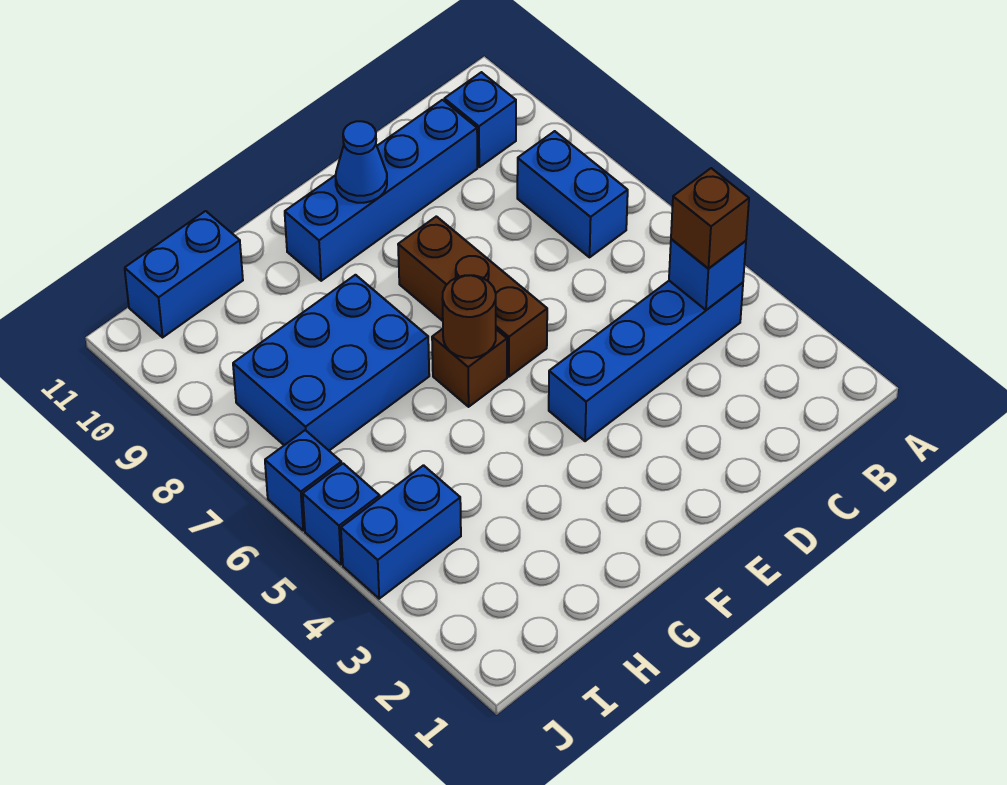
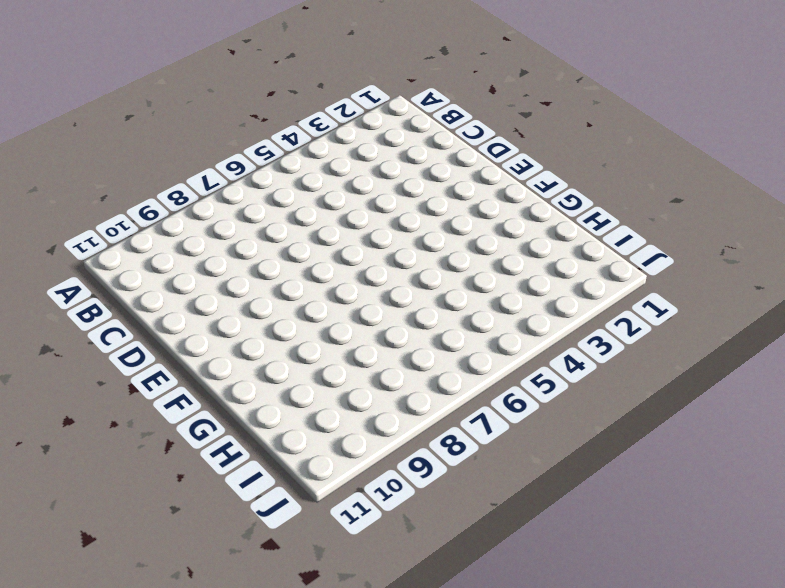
none -> blue 1x4 brick [549,281,743,441]
none -> blue 1x2 brick [517,131,628,257]
none -> blue 1x1 brick [444,72,516,167]

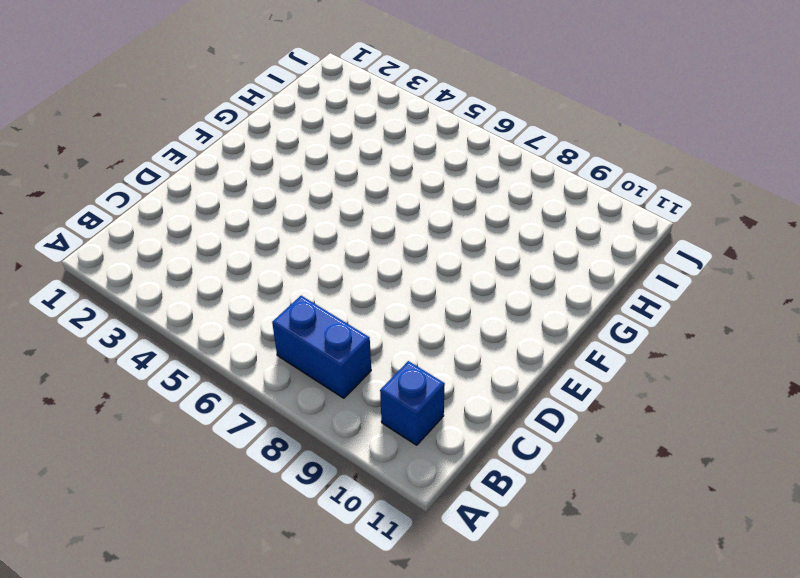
none -> blue 1x4 brick [549,281,743,441]
none -> blue 1x4 brick [285,100,477,281]
none -> brown 1x3 brick [398,216,547,377]

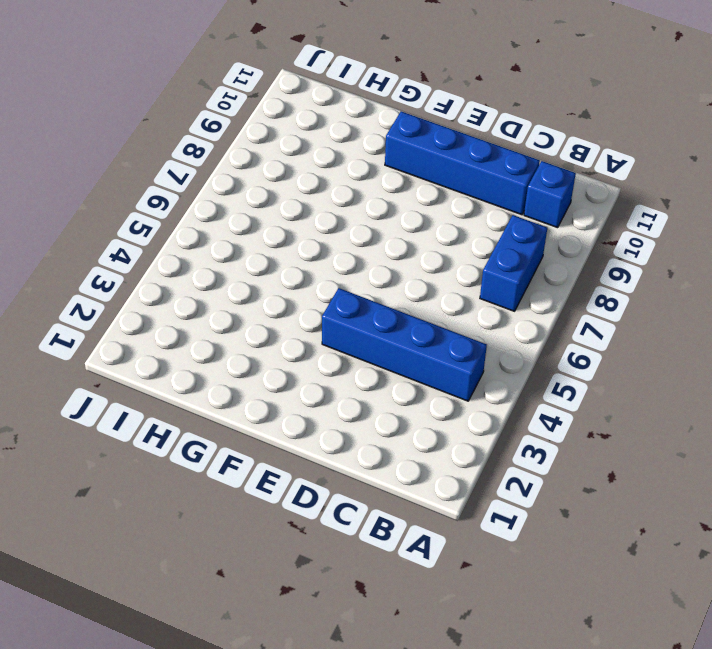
none -> brown 1x3 brick [398,216,547,377]
none -> brown 1x1 brick [432,329,507,407]
none -> blue 2x3 brick [233,275,429,450]

